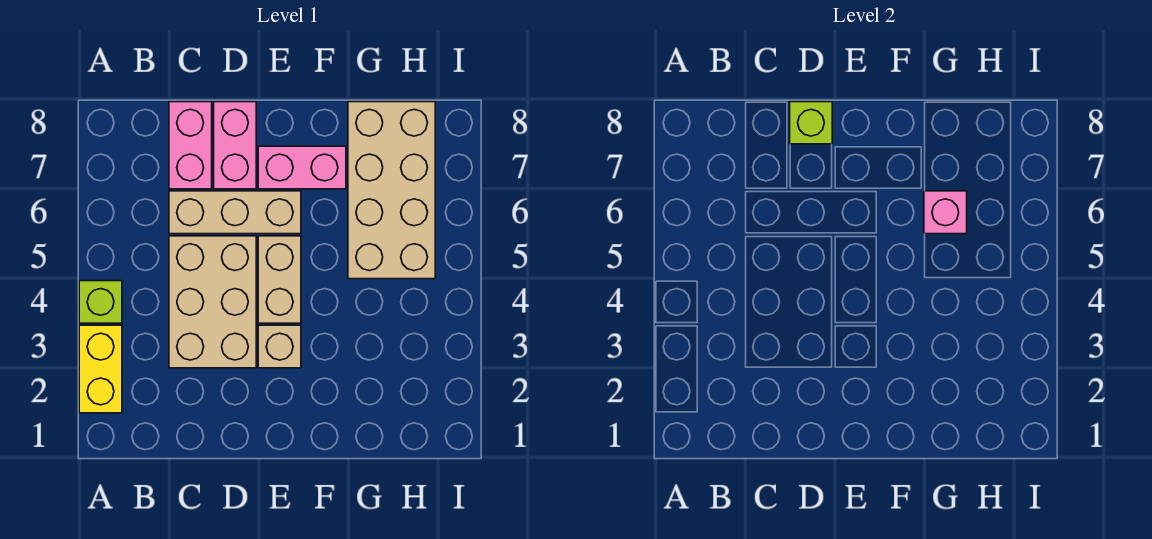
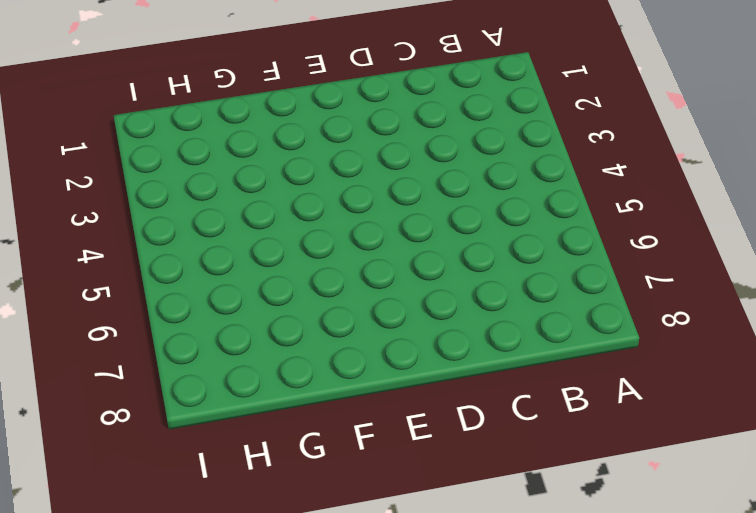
none -> yellow 1x2 brick [79,325,122,413]
none -> lime 1x1 brick [79,281,122,323]
none -> tan 2x3 brick [169,236,256,368]

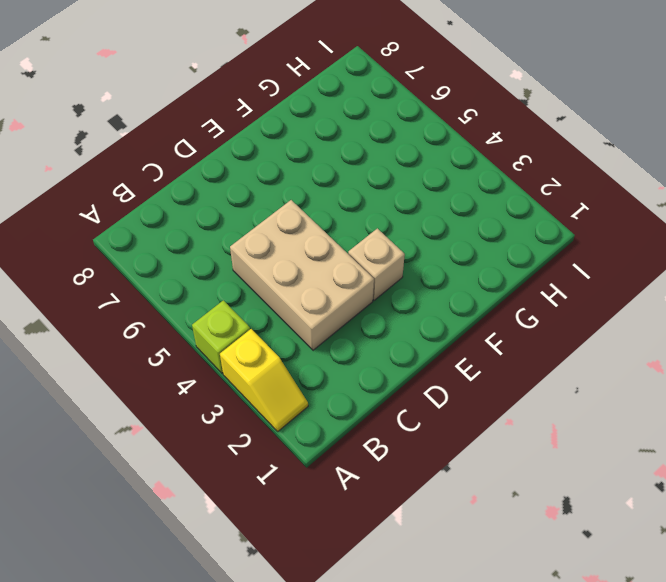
yellow 1x2 slope [220,329,308,431] -> yellow 1x2 brick [79,325,122,413]
none -> tan 1x3 brick [169,191,301,234]
none -> pink 1x2 brick [169,102,212,189]
none -> pink 1x2 brick [214,102,256,189]

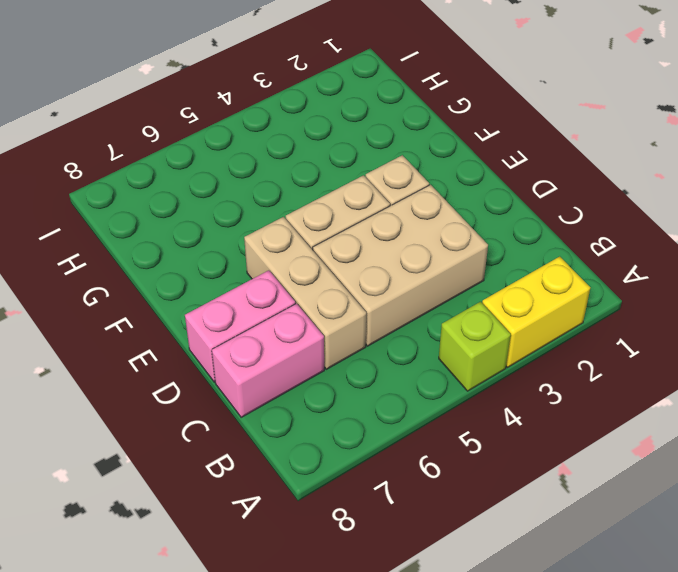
none -> pink 1x2 brick [258,146,346,189]
none -> tan 2x4 brick [348,102,435,279]
none -> lime 1x1 brick [790,102,832,144]

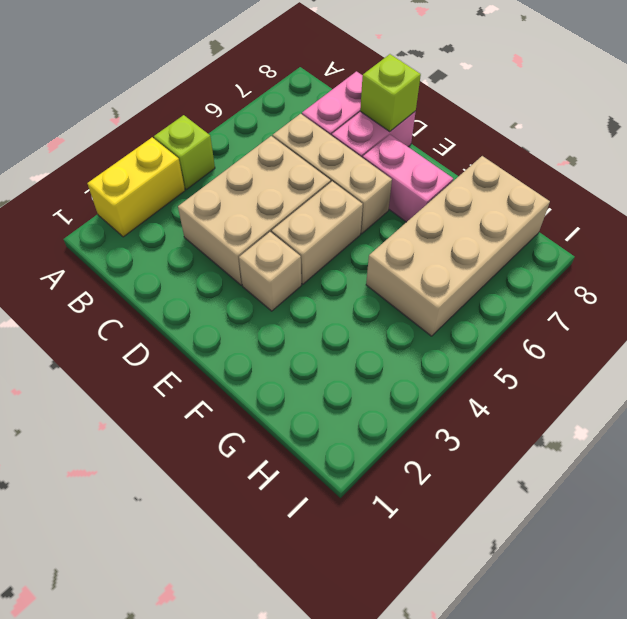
none -> pink 1x1 brick [924,191,967,234]

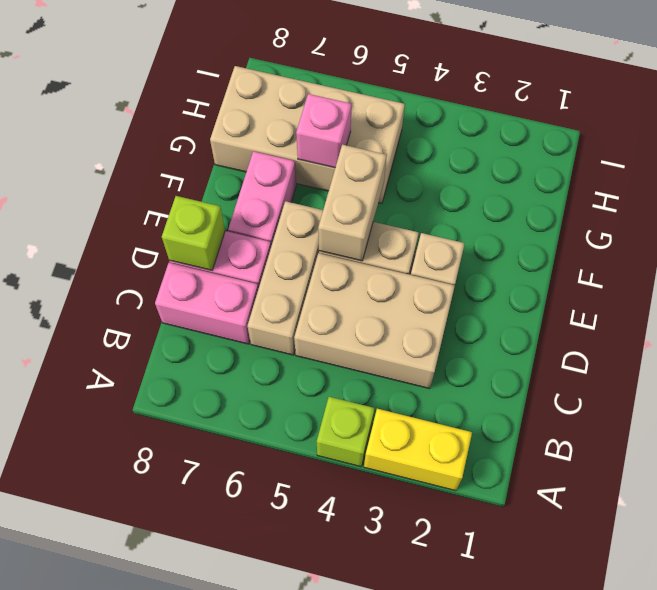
tan 1x2 brick [318,145,387,261] -> none

